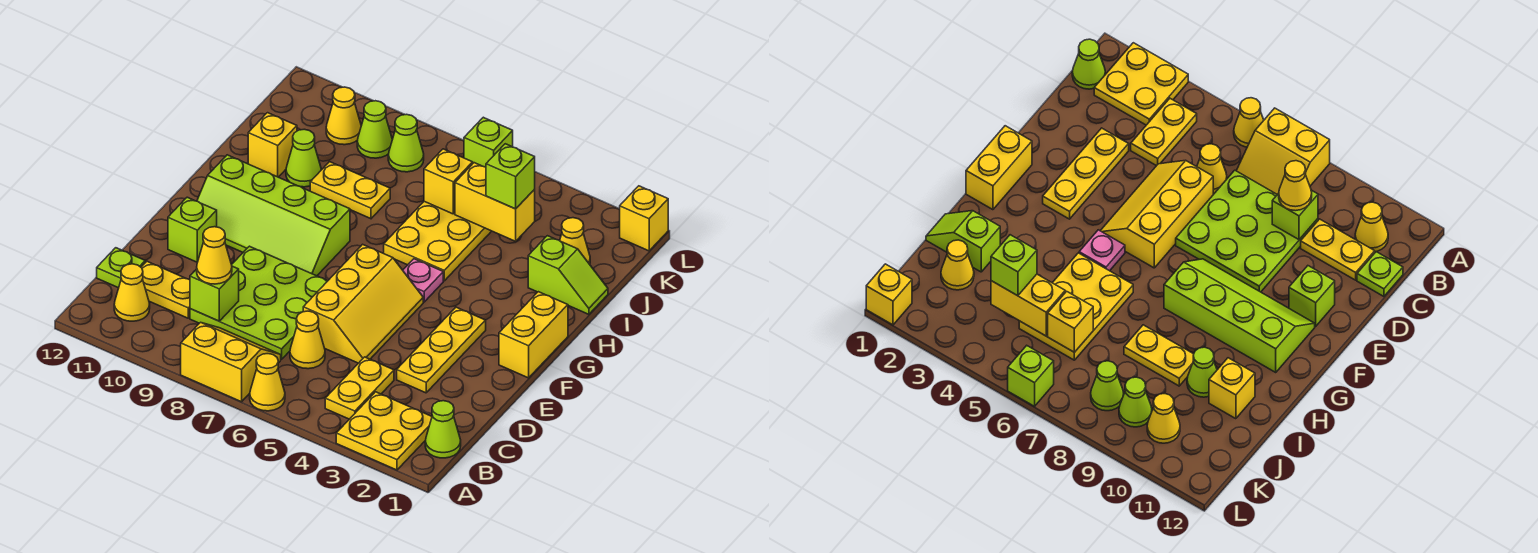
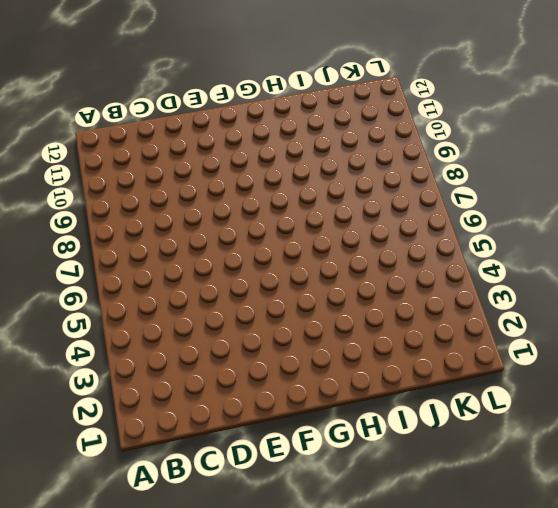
none -> yellow 2x2 plate [336,392,432,470]
none -> yellow 1x1 cone [250,354,285,411]
none -> yellow 2x2 slope [181,322,281,402]
none -> lime 1x1 cone [425,401,461,458]

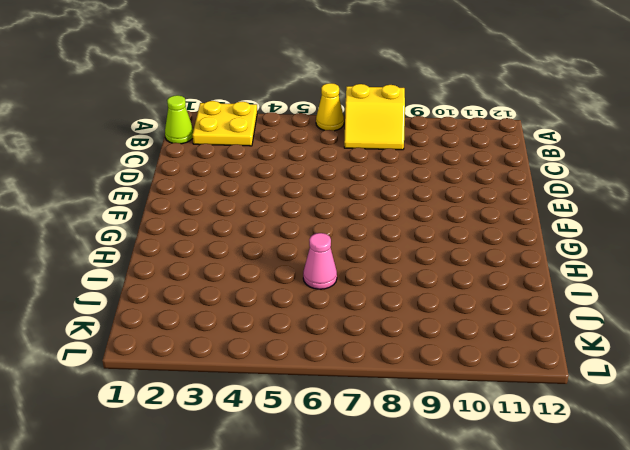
pink 1x1 cone [303,233,337,289] -> yellow 2x3 plate [384,201,491,281]
none -> yellow 1x2 plate [325,357,394,419]
none -> yellow 1x1 cone [114,264,150,321]
none -> yellow 1x1 cone [290,311,325,369]
none -> lime 3x3 plate [190,246,327,359]

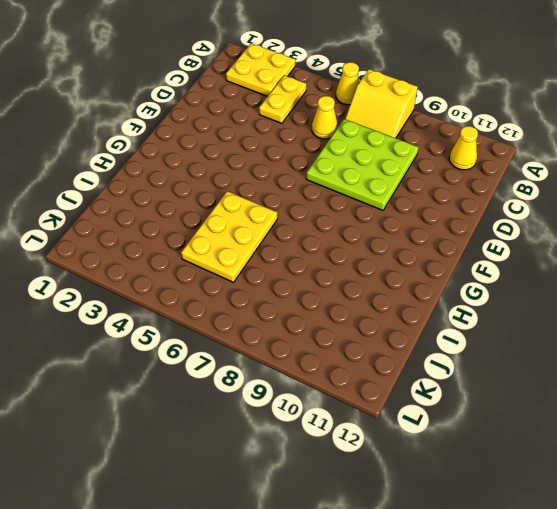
none -> lime 1x1 cone [425,401,461,458]
none -> yellow 1x2 plate [141,261,190,318]
none -> lime 1x1 plate [97,248,145,288]
none -> yellow 1x3 plate [397,307,486,393]

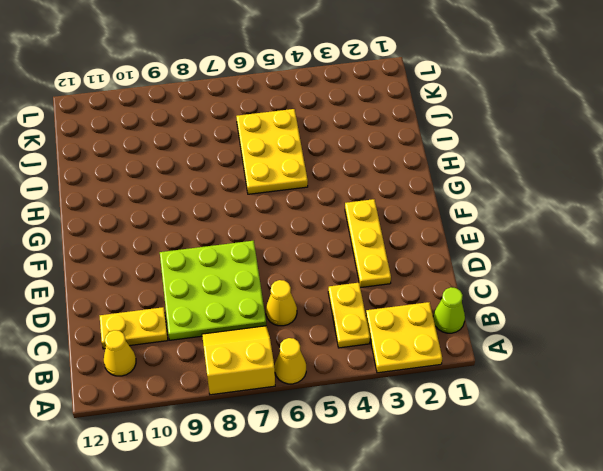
none -> lime 1x1 plate [97,248,145,288]
none -> yellow 2x3 slope [303,244,423,363]
none -> lime 1x1 brick [168,197,217,262]
none -> yellow 1x2 brick [499,292,568,378]

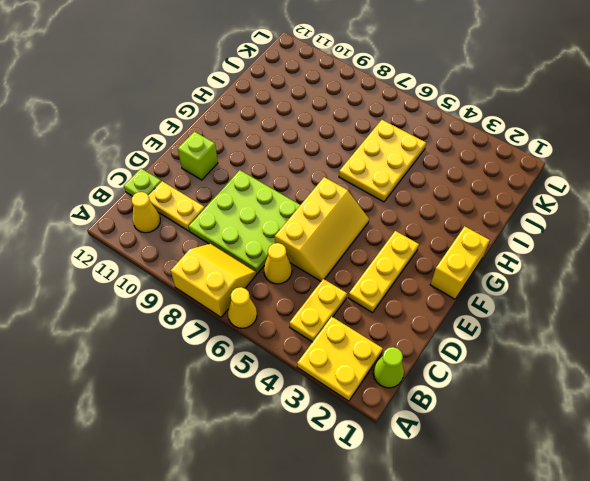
none -> lime 2x4 slope [197,155,350,276]
none -> pink 1x1 plate [403,259,443,302]
none -> lime 1x2 slope [528,236,608,314]
none -> yellow 1x2 plate [310,162,390,219]

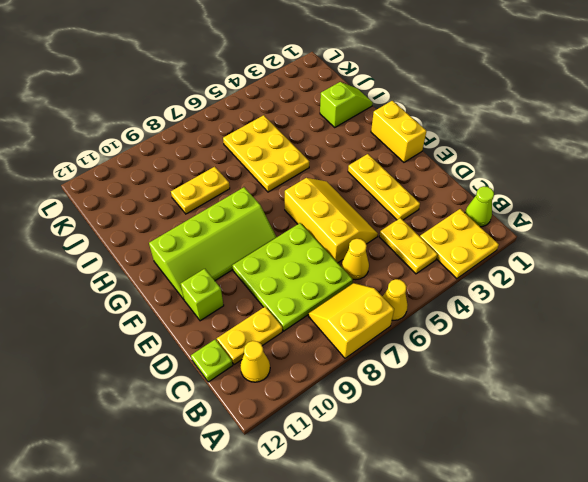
none -> pink 1x1 plate [403,259,443,302]
none -> lime 1x1 cone [286,129,321,187]
none -> yellow 1x1 brick [248,113,297,177]
none -> yellow 1x1 cone [560,218,590,264]

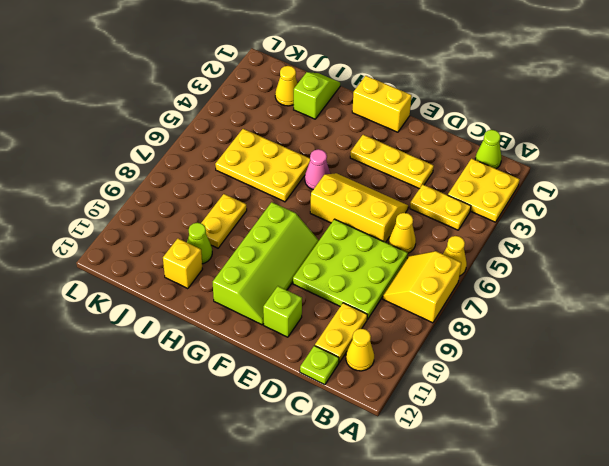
pink 1x1 cone [305,149,330,190] -> pink 1x1 plate [403,259,443,302]
none -> lime 1x1 cone [388,114,424,172]
none -> lime 1x1 cone [357,101,392,158]
none -> yellow 1x1 cone [326,87,361,145]
none -> yellow 1x1 brick [620,186,668,251]

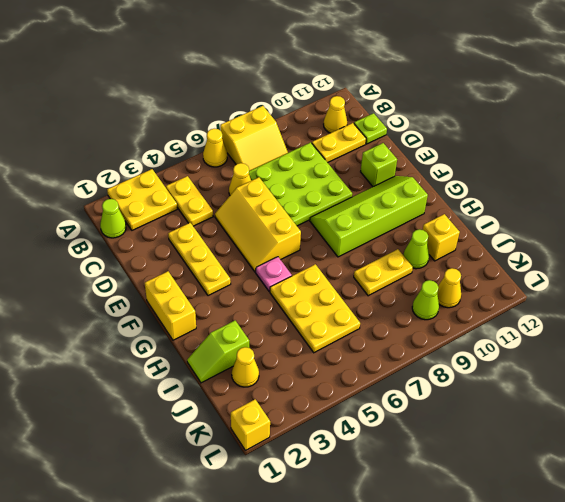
none -> lime 1x1 cone [388,114,424,172]
none -> lime 1x1 brick [464,117,513,167]
none -> lime 1x1 brick [190,266,239,321]
none -> yellow 1x2 brick [455,163,535,241]

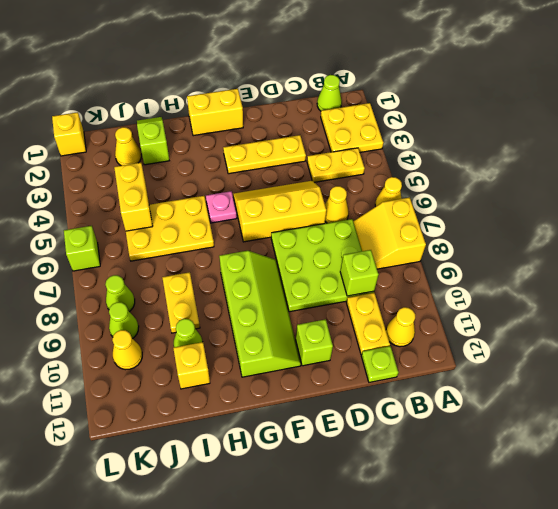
none -> yellow 1x1 brick [424,149,473,214]
none -> yellow 1x1 cone [197,227,232,284]
none -> lime 1x1 brick [486,144,535,209]

